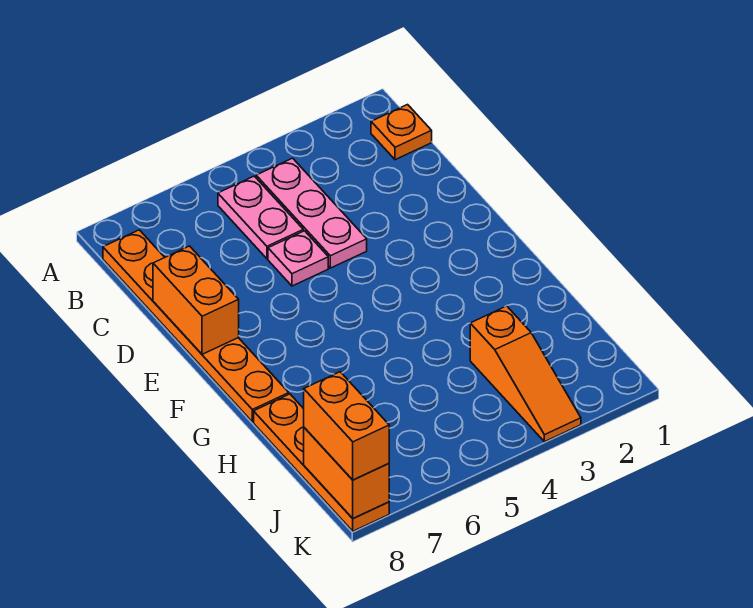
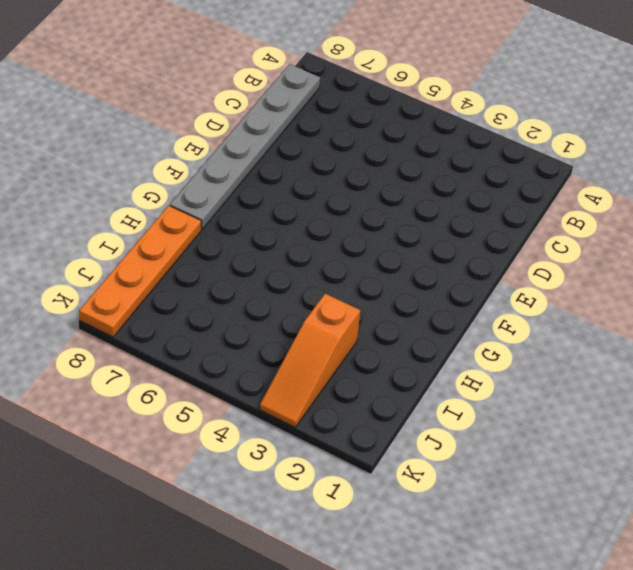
grey 1x6 plate [170,64,320,229] -> orange 1x6 plate [103,230,289,422]
none -> orange 1x1 plate [371,105,432,160]
none -> pink 1x3 plate [256,158,367,268]

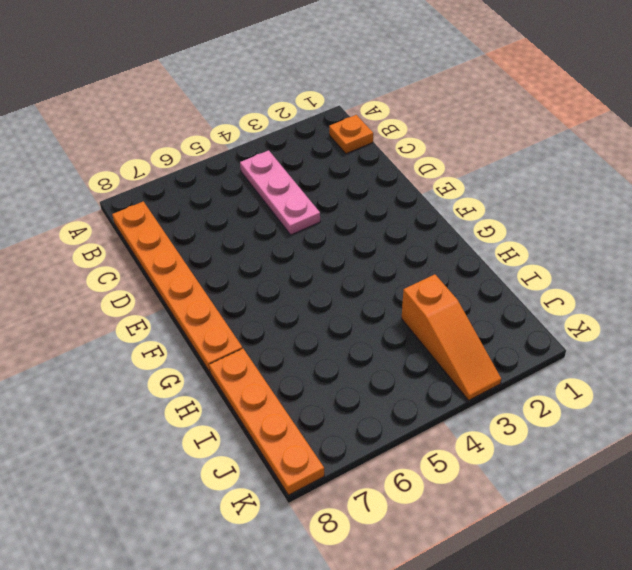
none -> pink 1x2 plate [218,176,303,259]
none -> pink 1x1 plate [268,231,328,286]

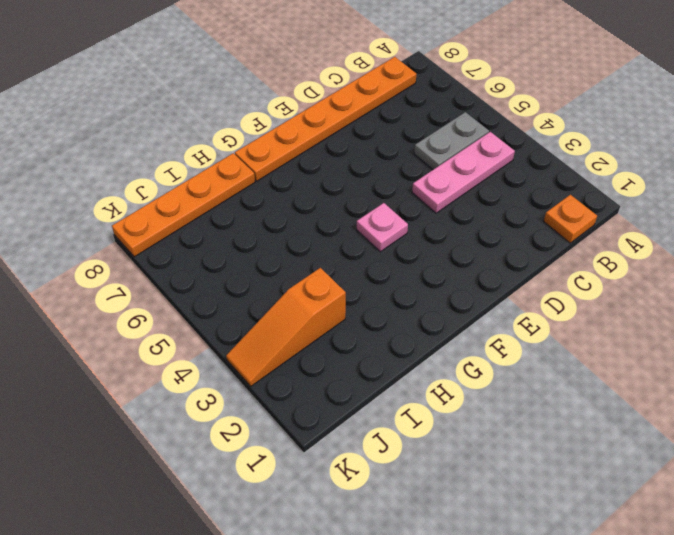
grey 1x2 plate [414,112,489,170] -> pink 1x2 plate [218,176,303,259]
pink 1x1 plate [357,203,408,252] -> pink 1x1 plate moved to [268,231,328,286]
none -> orange 1x2 brick [153,246,239,354]
none -> orange 1x2 brick [304,428,389,518]

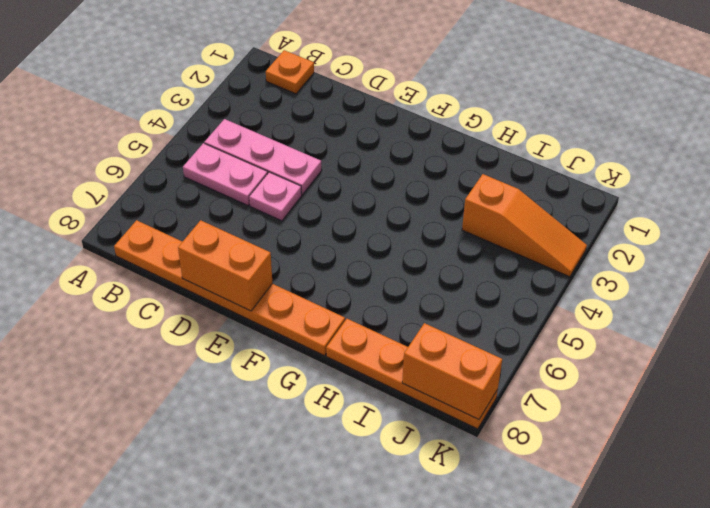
none -> orange 1x2 brick [304,372,389,480]

